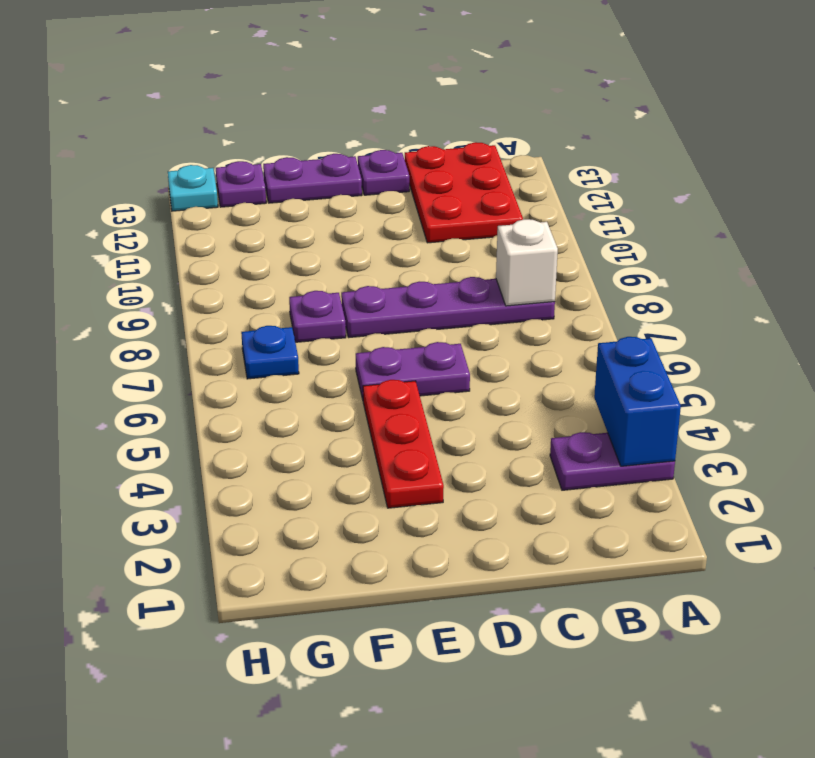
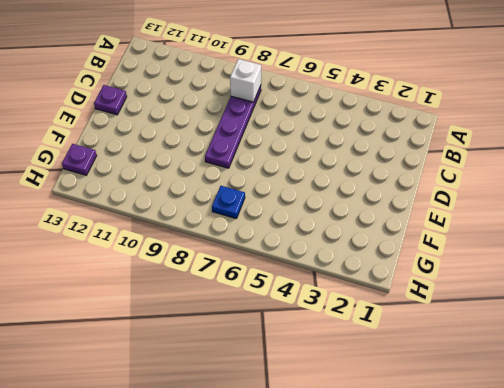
none -> purple 1x2 plate [550,432,675,490]
none -> red 2x3 plate [405,142,523,243]
none -> purple 1x2 plate [356,342,470,399]

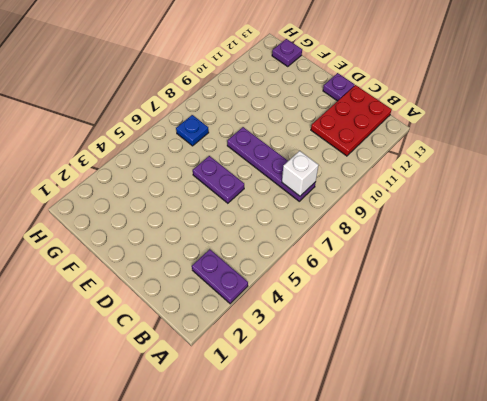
none -> red 1x3 plate [363,380,444,508]
none -> purple 1x2 plate [263,154,362,203]
none -> purple 1x1 plate [289,291,346,342]

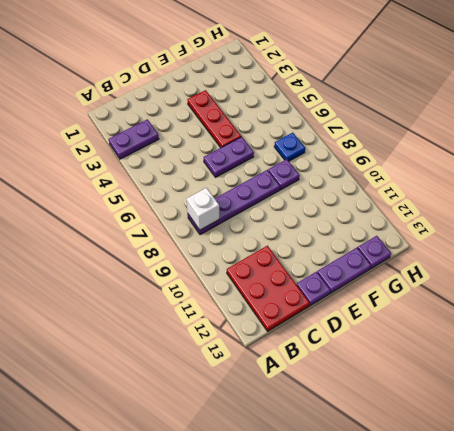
none -> cyan 1x1 plate [168,165,218,211]
none -> blue 1x2 brick [594,337,681,466]

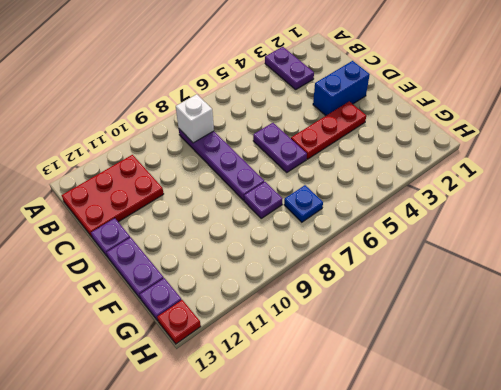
blue 1x2 brick [313,61,370,116] -> blue 1x2 brick moved to [594,337,681,466]
red 1x1 plate [157,300,201,344] -> cyan 1x1 plate [168,165,218,211]

